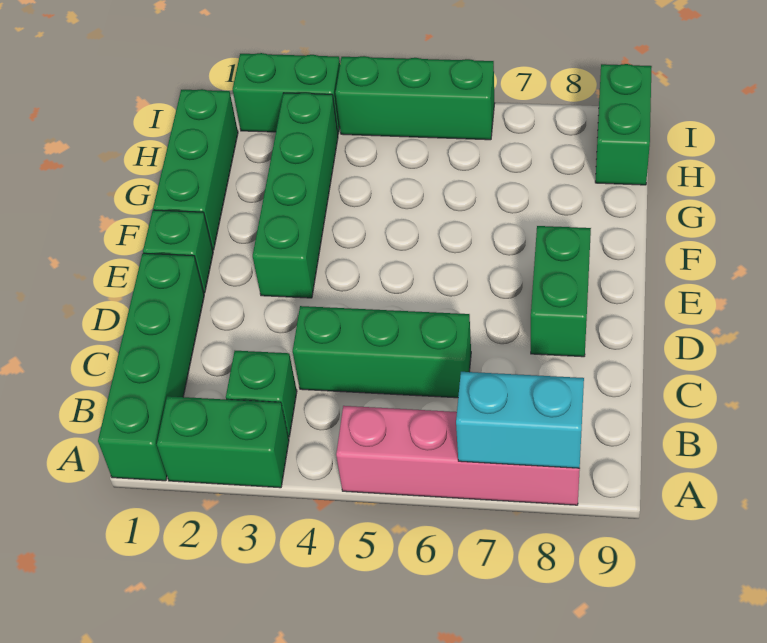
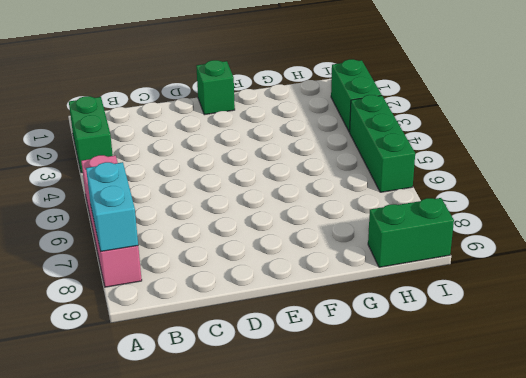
none -> green 1x4 brick [98,253,204,481]
none -> green 1x1 brick [226,351,297,437]
none -> green 1x3 brick [293,306,471,398]

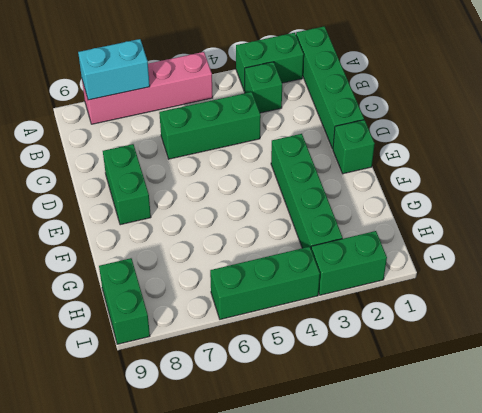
none -> green 1x3 brick [153,89,238,250]

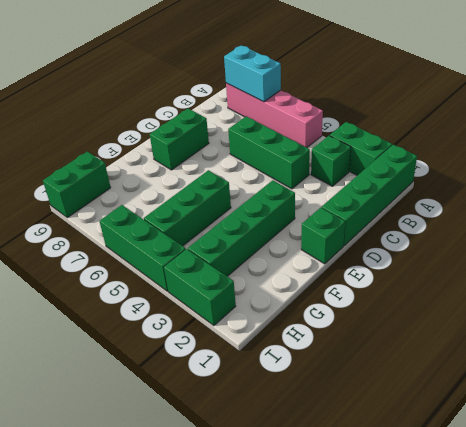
green 1x3 brick [144,170,231,246] -> green 1x3 brick moved to [153,89,238,250]

